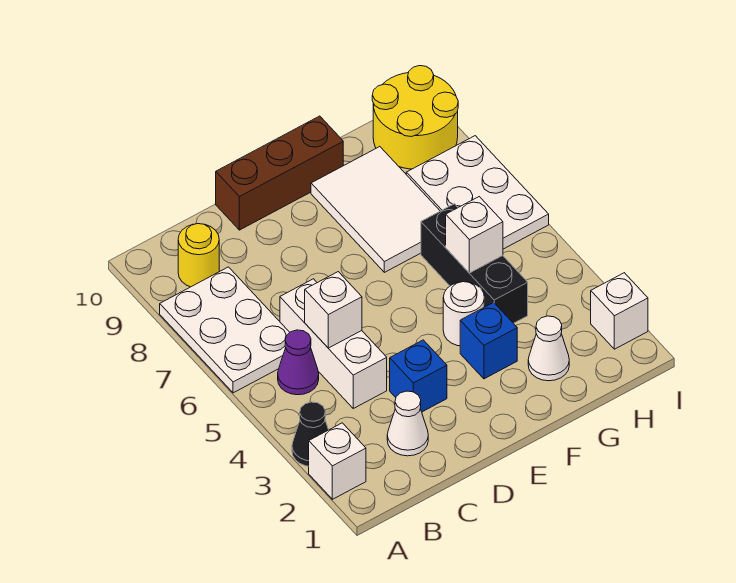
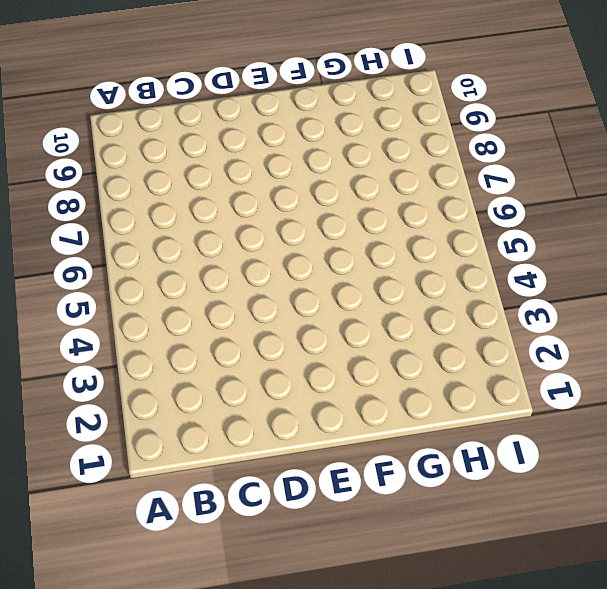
none -> white 1x1 brick [309,423,366,499]
none -> black 1x1 cone [292,402,328,466]
none -> white 2x3 plate [160,267,290,393]

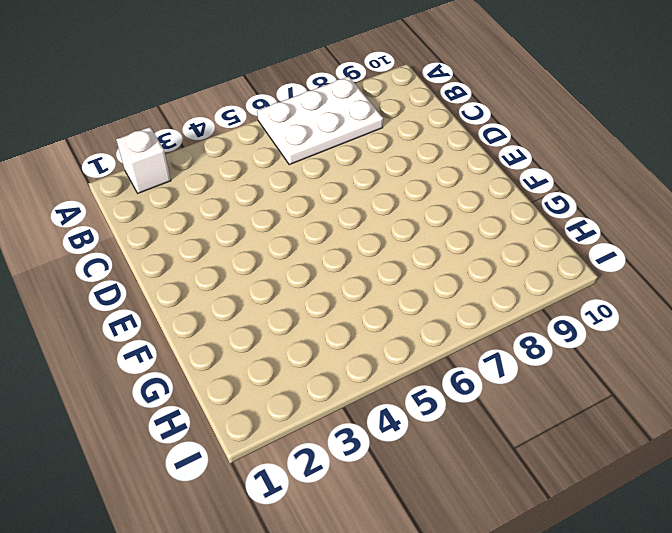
none -> black 1x1 cone [292,402,328,466]
none -> purple 1x1 cone [278,330,319,395]
none -> yellow 1x1 round brick [178,224,219,287]

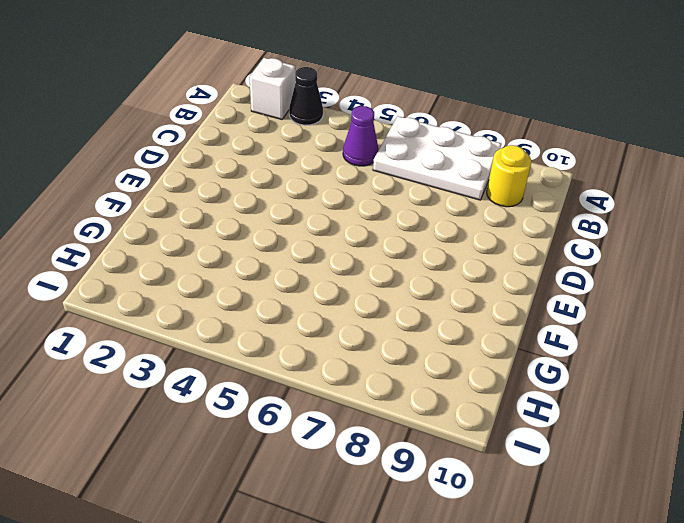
none -> white 1x1 cone [387,391,428,456]
none -> white 1x3 brick [280,279,387,408]
none -> blue 1x1 brick [390,340,447,412]

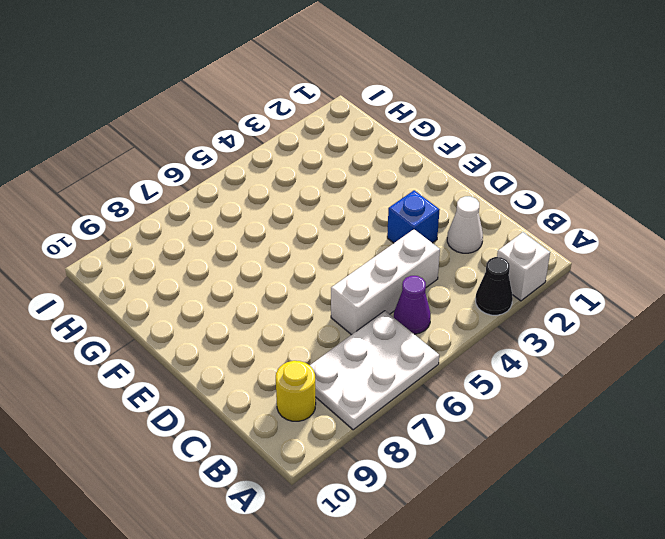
none -> brown 1x3 brick [216,116,343,230]
none -> blue 1x1 brick [460,302,517,379]
none -> white 1x1 round brick [443,282,484,346]

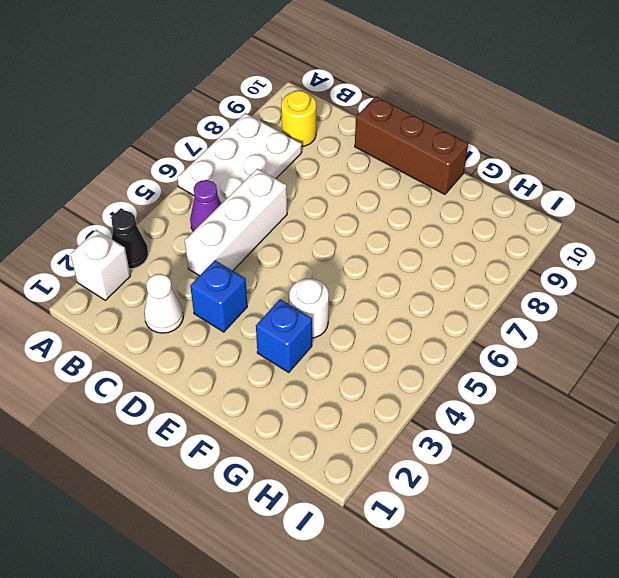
none -> white 2x3 tile [311,147,440,272]
none -> white 1x1 cone [528,316,569,381]
none -> black 1x3 brick [421,204,528,323]

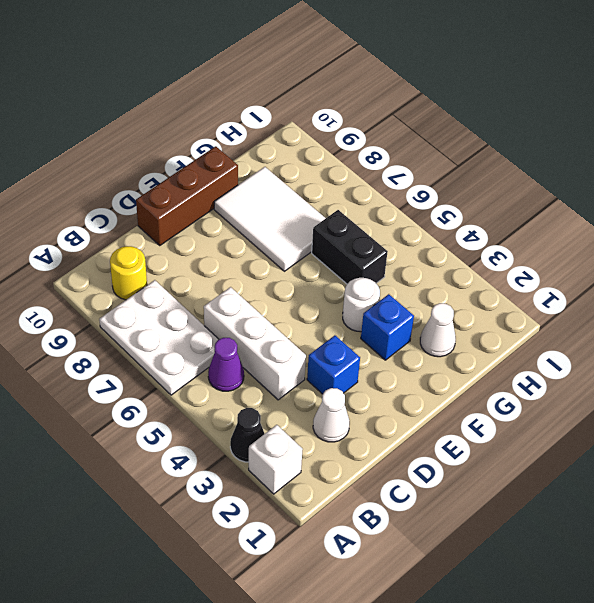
black 1x2 brick [312,210,388,284] -> black 1x3 brick [421,204,528,323]
none -> white 2x3 plate [406,136,549,249]
none -> yellow 2x2 round brick [372,66,458,169]
none -> white 1x1 brick [591,273,648,349]

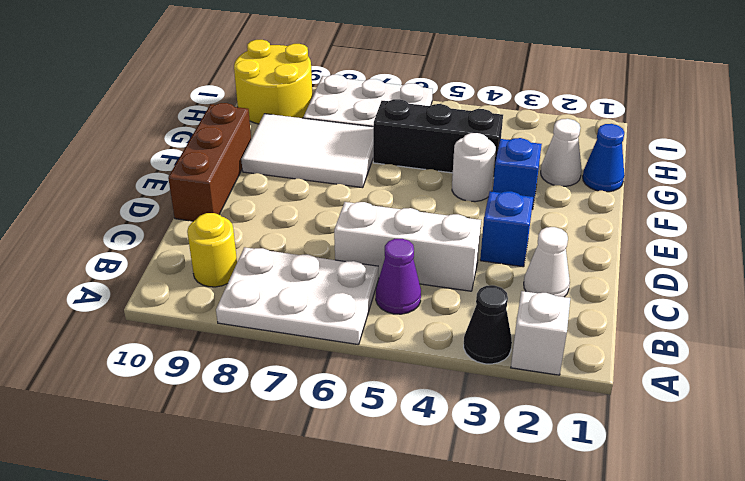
blue 1x1 cone [583,124,624,192] -> none
none -> white 1x1 brick [591,273,648,349]
none -> white 1x1 brick [305,272,362,348]
none -> white 1x1 brick [446,197,503,273]

